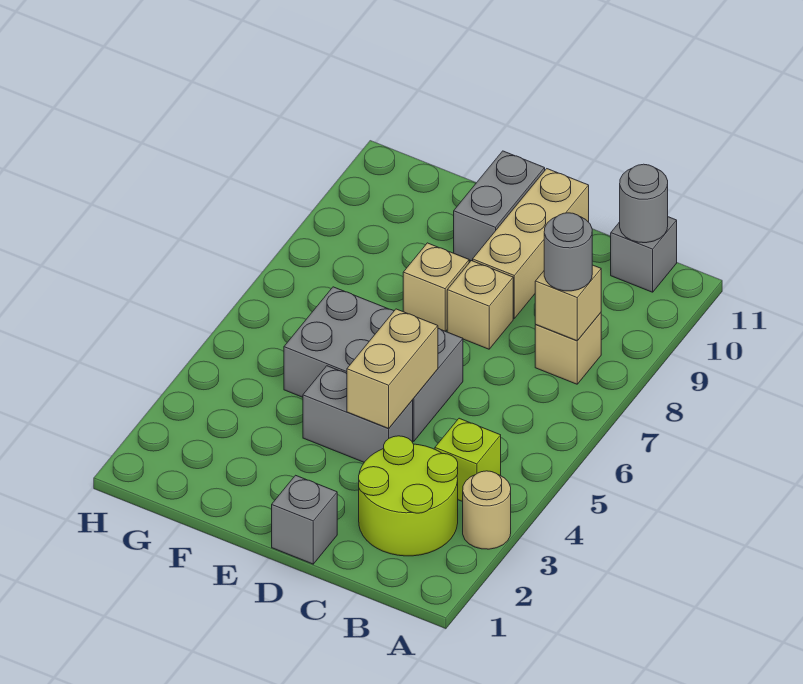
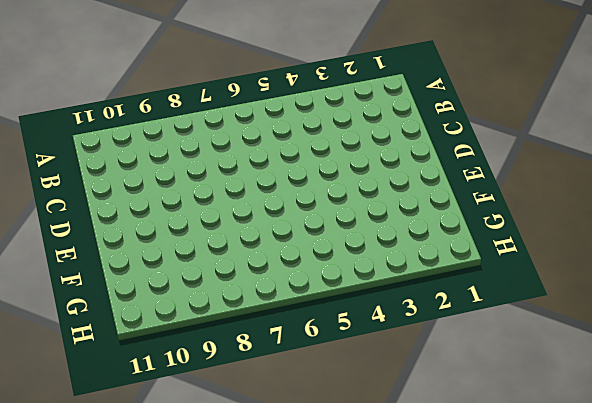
none -> tan 1x1 round brick [463,471,511,549]
none -> lime 2x2 round brick [359,436,458,556]
none -> lime 1x1 brick [435,418,501,502]

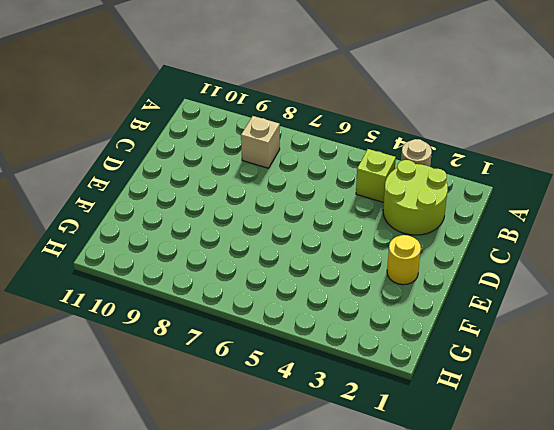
yellow 1x1 round brick [387,235,421,285] -> none
none -> grey 1x1 brick [611,217,677,292]
none -> grey 1x1 brick [272,475,337,564]
none -> grey 1x2 brick [303,366,413,462]

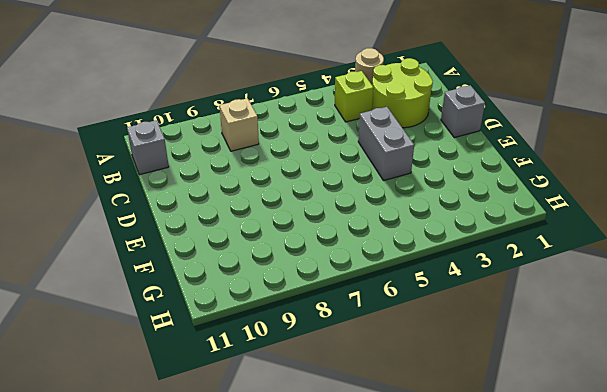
none -> grey 2x3 brick [284,287,463,441]
none -> tan 1x1 brick [447,261,513,349]
none -> tan 1x3 brick [473,169,589,318]

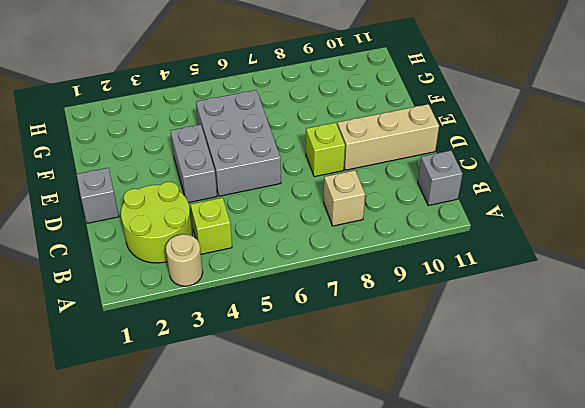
lime 1x1 brick [306,123,345,177] -> tan 1x1 brick [447,261,513,349]
none -> tan 1x1 brick [403,243,469,331]
none -> grey 1x2 brick [454,151,545,261]
none -> tan 1x1 brick [535,265,601,341]

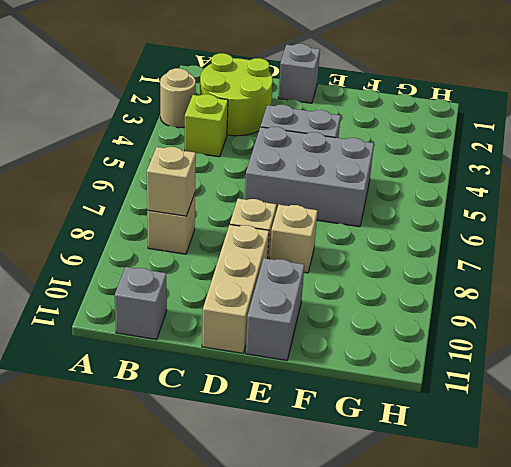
none -> grey 1x1 round brick [620,164,668,243]
none -> tan 1x2 brick [347,309,438,429]
none -> grey 1x1 round brick [544,213,592,291]

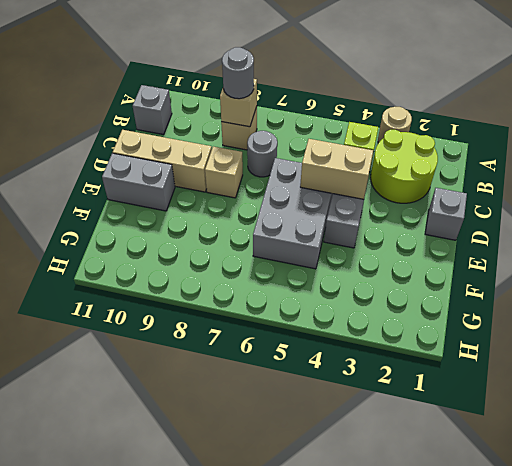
grey 1x1 round brick [247,131,277,177] -> grey 1x1 round brick moved to [620,164,668,243]
none -> tan 1x1 brick [403,243,469,331]

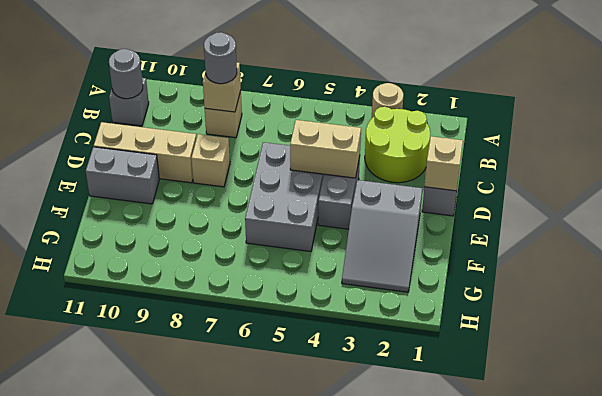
tan 1x1 brick [424,136,463,191] -> tan 1x1 brick moved to [403,243,469,331]
grey 2x3 slope [342,180,423,292] -> none
none -> lime 1x1 brick [435,418,501,502]

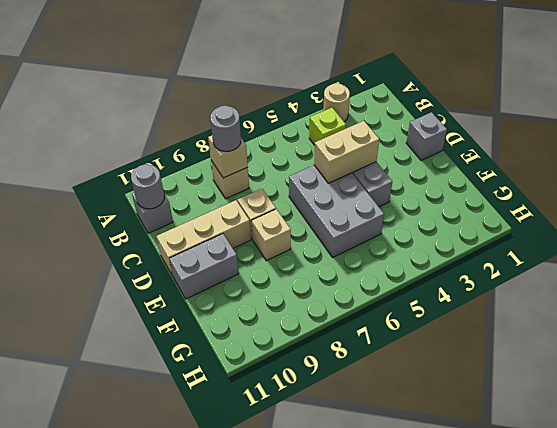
none -> lime 2x2 round brick [359,436,458,556]

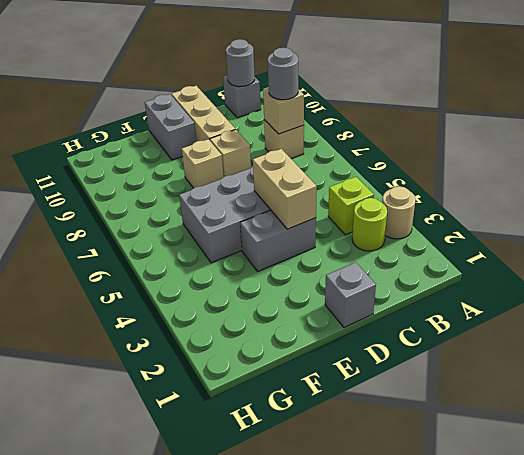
lime 1x1 round brick [352,198,387,251] -> lime 2x2 round brick [359,436,458,556]

